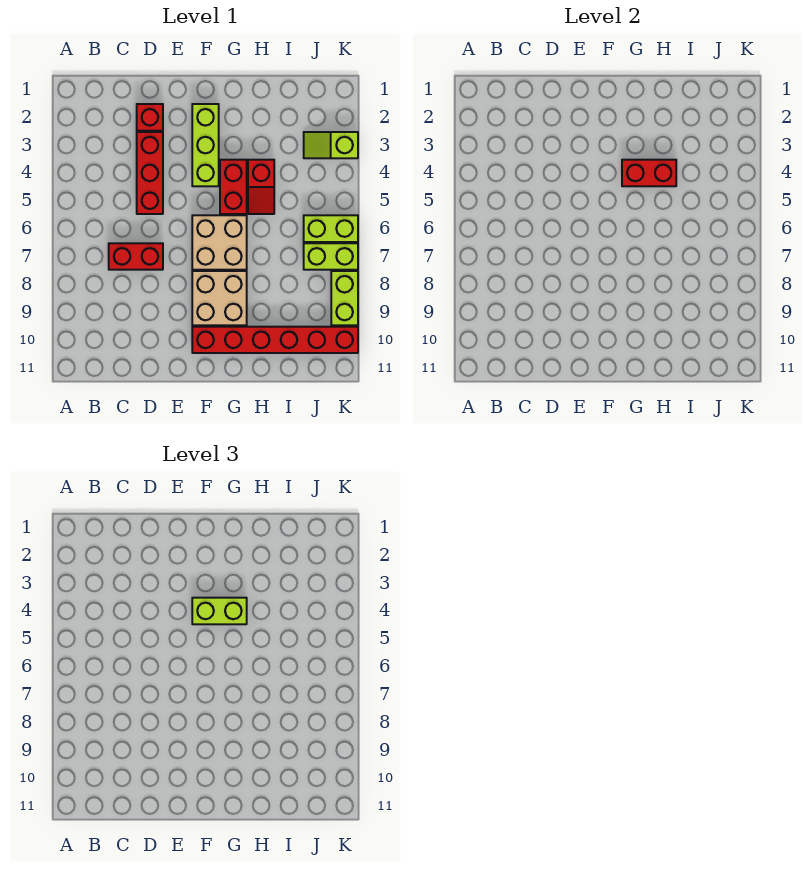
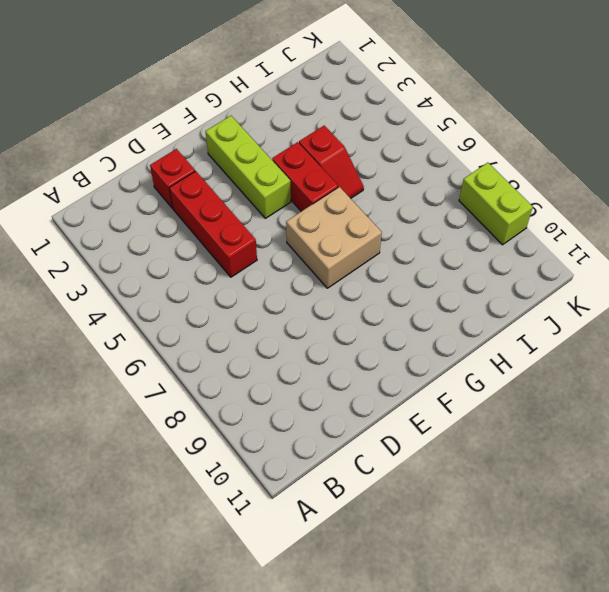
none -> red 1x2 brick [109,243,163,270]
none -> tan 2x2 brick [192,271,247,325]
none -> red 1x6 brick [192,327,358,353]

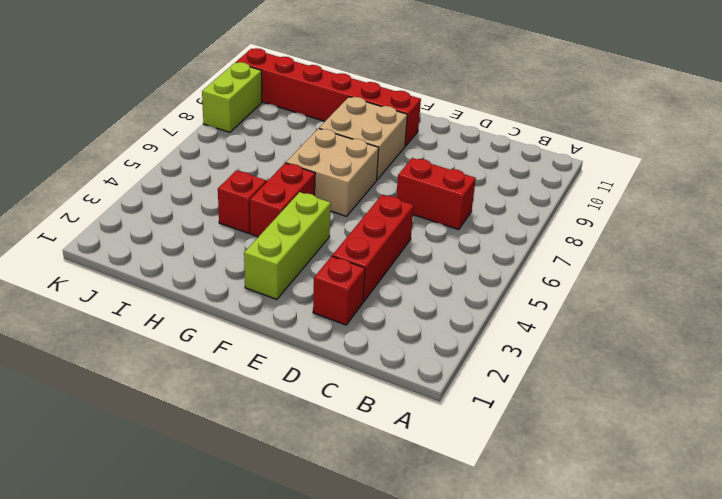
none -> lime 1x2 slope [304,132,358,158]
none -> lime 1x2 brick [304,215,358,242]
none -> lime 1x2 brick [304,243,358,270]

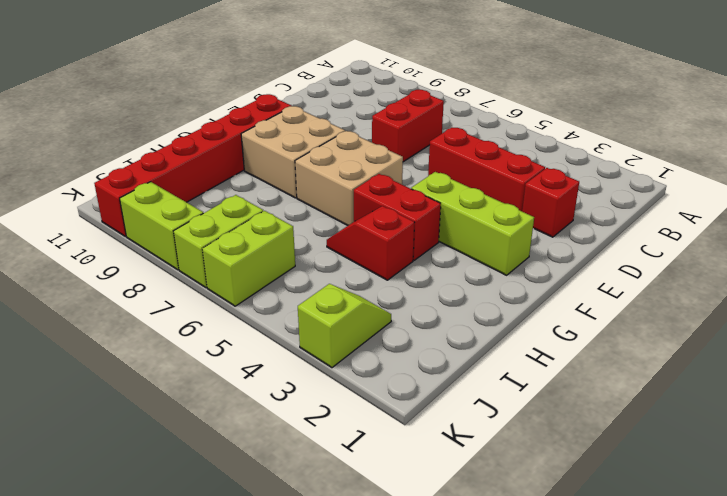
none -> red 1x2 brick [622,160,676,186]
none -> lime 1x2 brick [192,598,247,624]

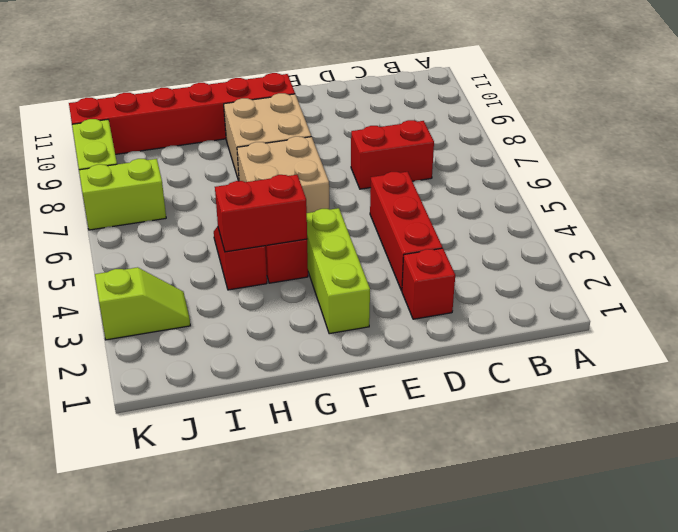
none -> lime 1x2 brick [304,215,358,242]
none -> lime 1x2 brick [192,598,247,624]

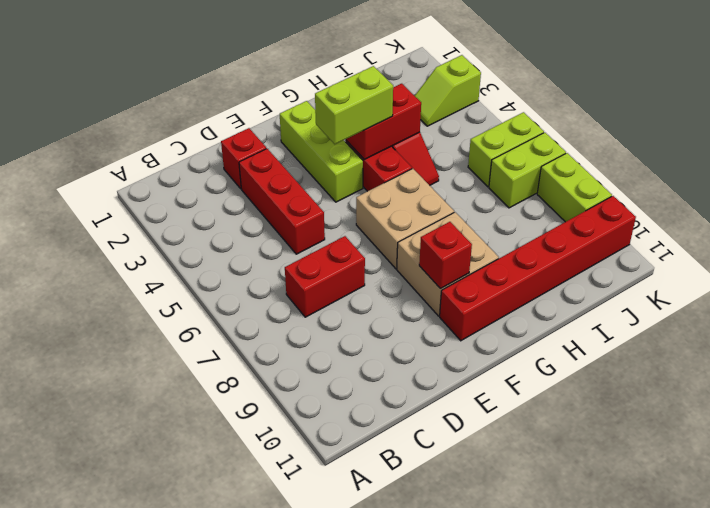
red 1x1 brick [419,222,472,289] -> none

